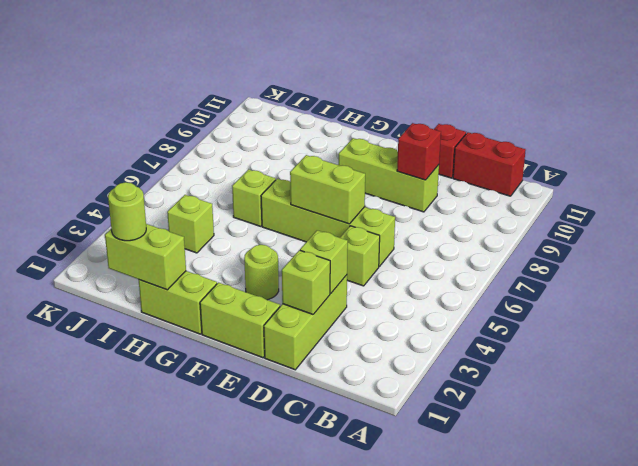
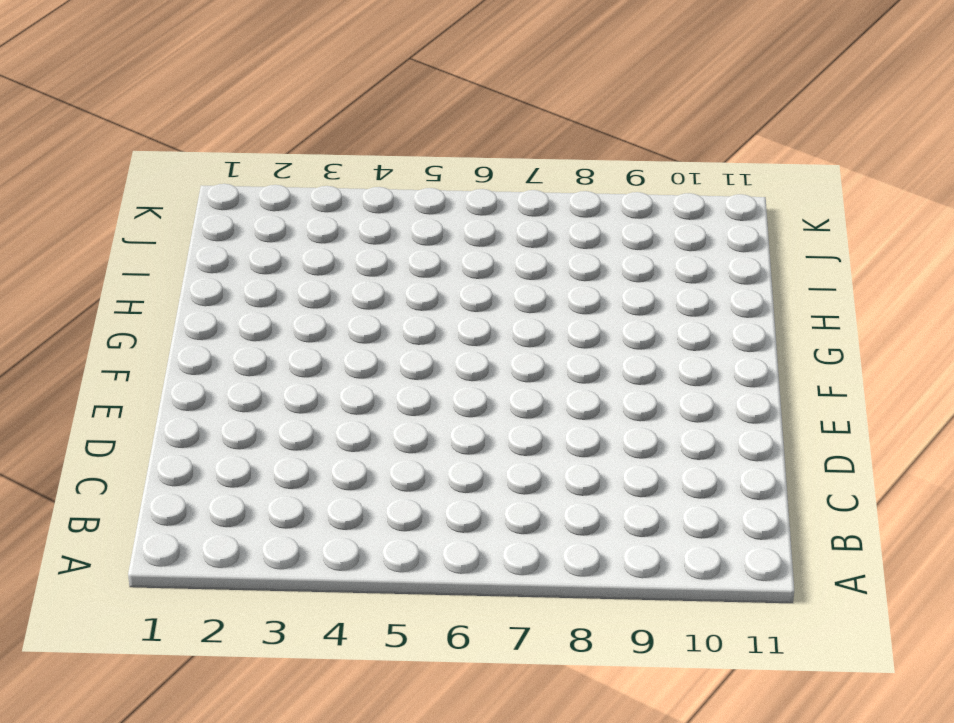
none -> red 1x2 brick [453,132,526,196]
none -> lime 1x3 brick [264,275,347,370]
none -> lime 1x1 brick [340,226,380,286]

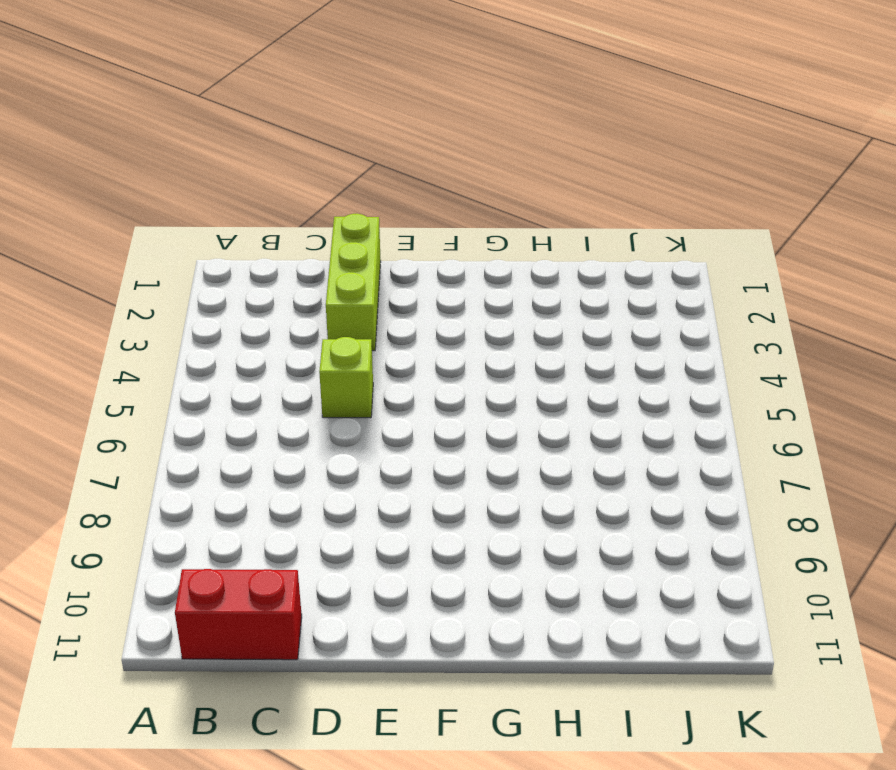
none -> lime 1x4 brick [261,179,395,266]
none -> lime 1x3 brick [338,138,439,212]
none -> red 1x1 brick [434,124,466,178]

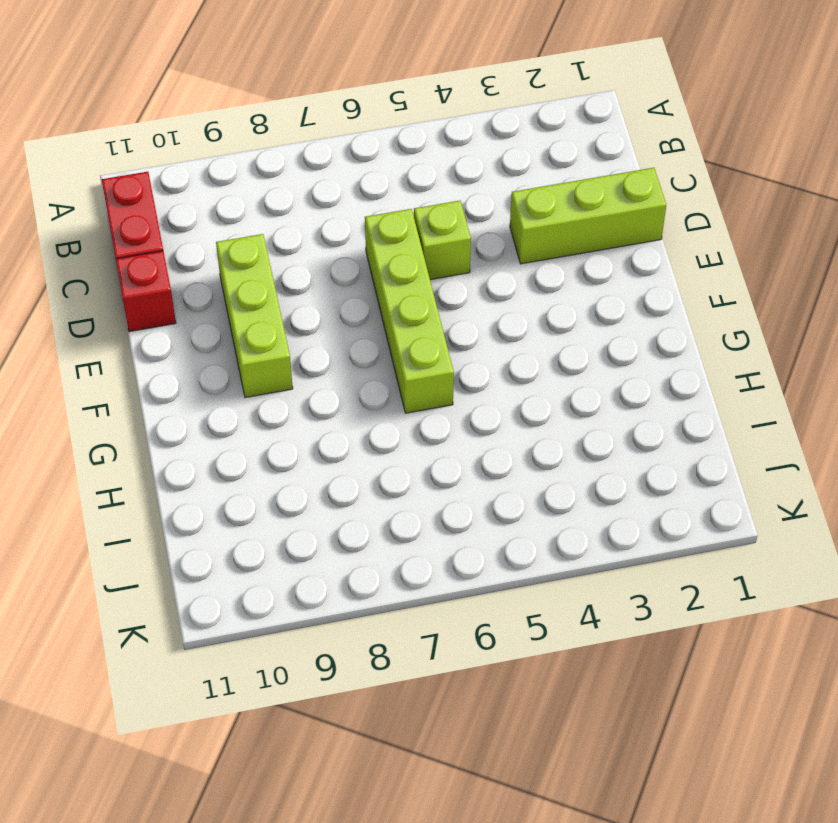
none -> lime 1x2 brick [200,283,280,358]
none -> lime 1x1 round brick [244,245,279,300]
none -> lime 1x2 brick [139,271,217,334]

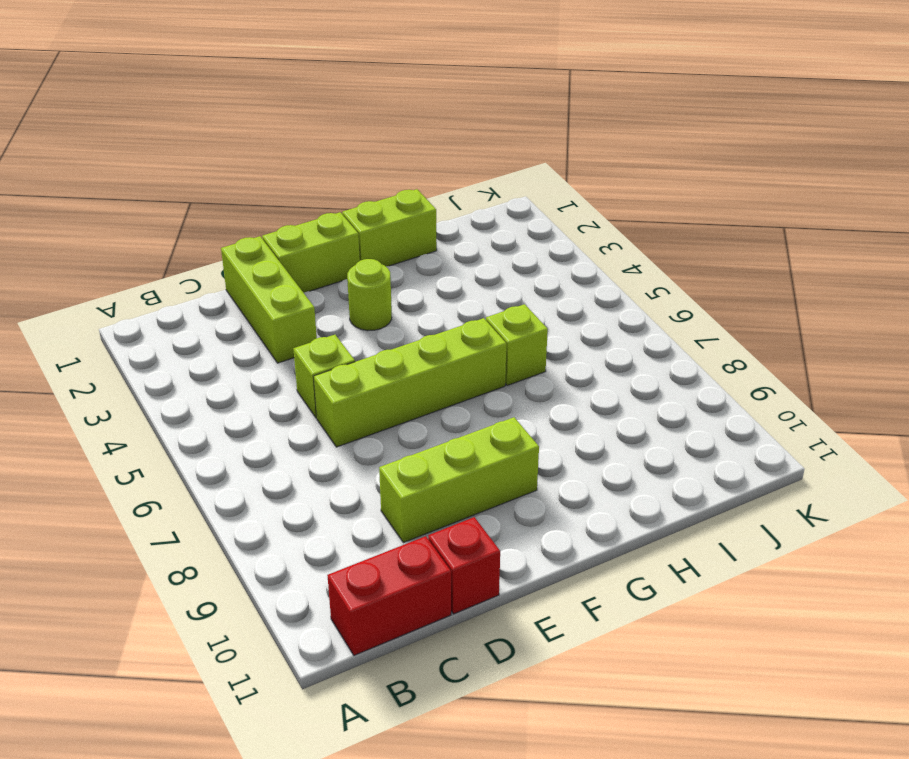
none -> lime 1x1 brick [167,195,214,253]
none -> lime 1x1 brick [282,250,330,314]
none -> lime 1x1 brick [300,230,348,293]

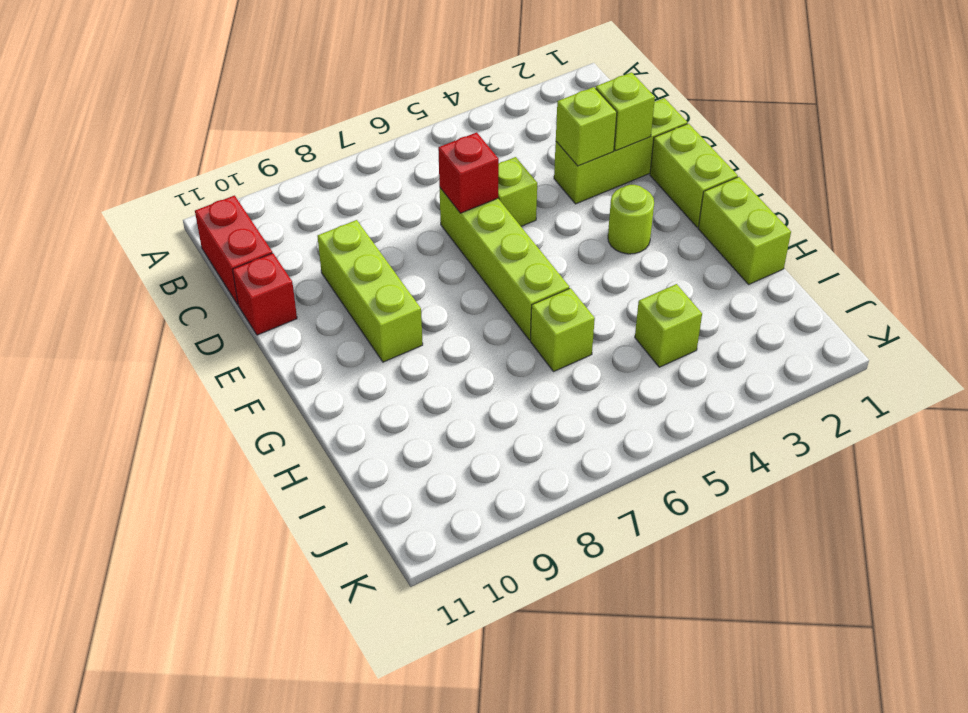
red 1x1 brick [438,132,499,213] -> red 1x1 brick moved to [397,123,441,180]
none -> lime 1x2 brick [290,155,365,224]
none -> lime 1x2 brick [105,224,186,290]
none -> lime 1x1 round brick [108,182,146,241]

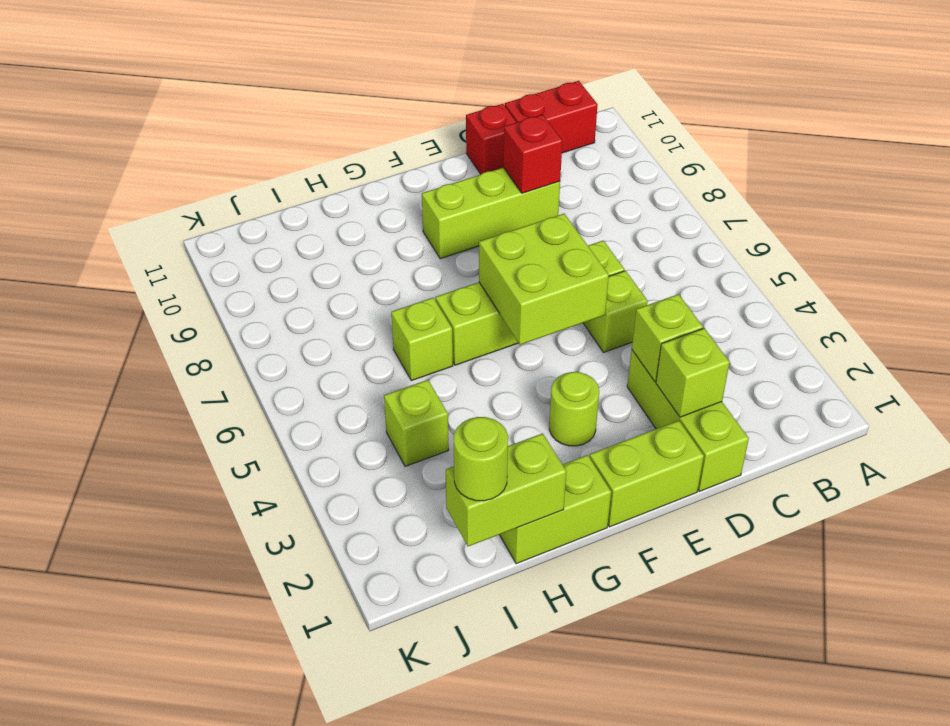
lime 2x2 brick [479,214,609,345] -> lime 1x2 brick [290,155,365,224]

